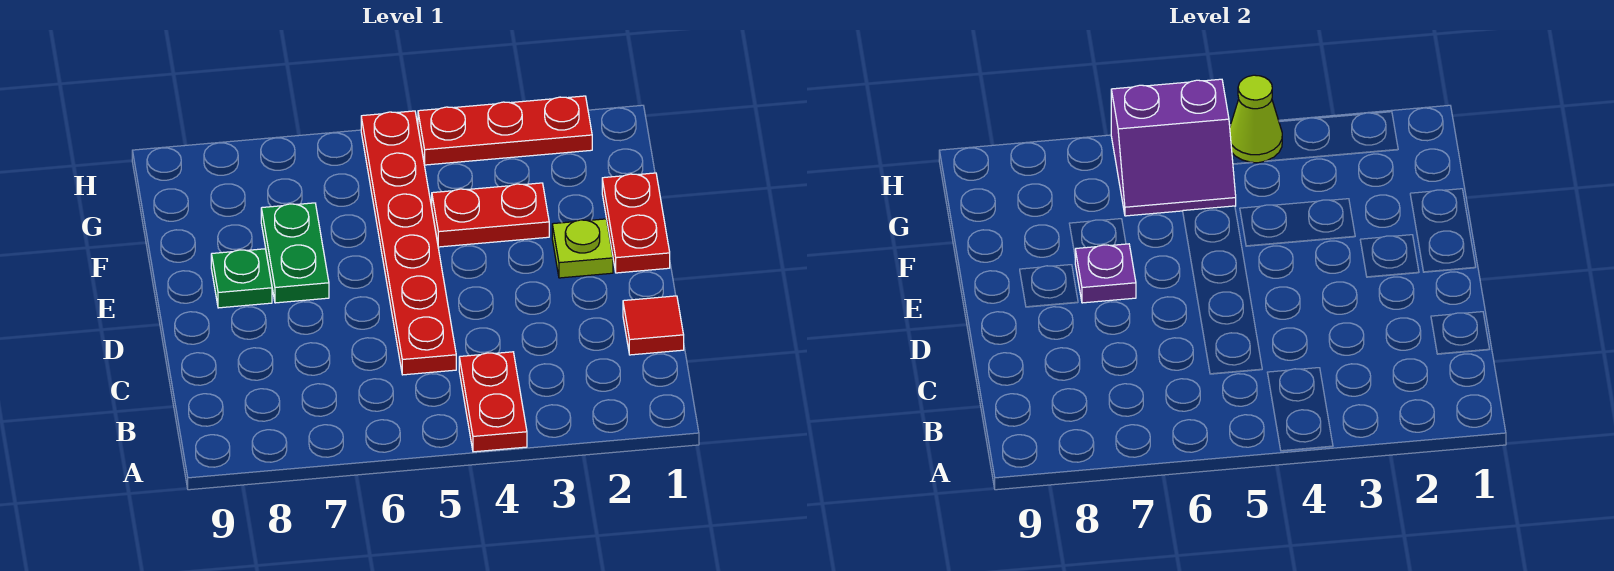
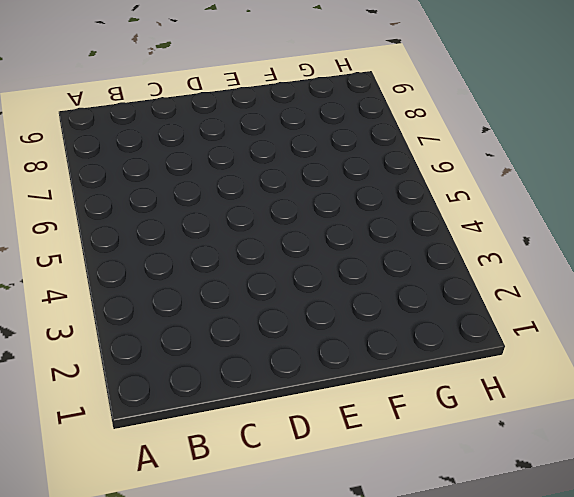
none -> red 1x2 plate [459,352,527,452]
none -> red 1x1 tile [623,296,684,355]
none -> red 1x6 plate [361,111,456,375]

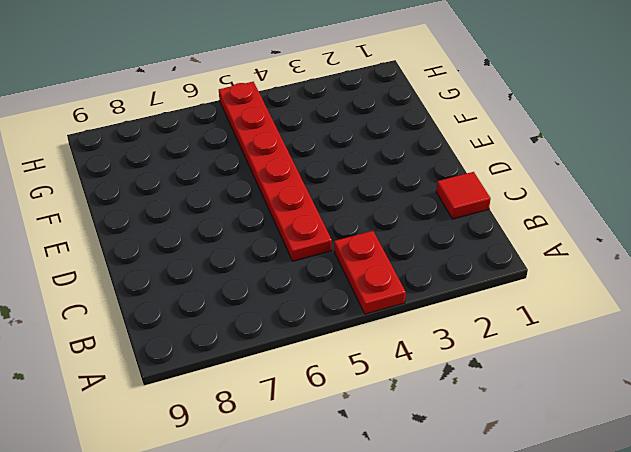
none -> red 1x2 plate [602,173,670,273]
none -> lime 1x1 plate [552,219,613,278]
none -> green 1x2 plate [261,203,329,303]

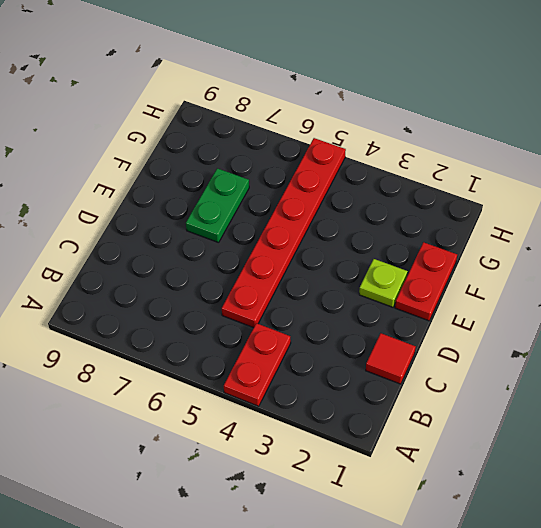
none -> green 1x1 plate [211,249,272,308]
none -> red 1x2 plate [432,183,549,247]
none -> red 1x3 plate [418,96,592,165]

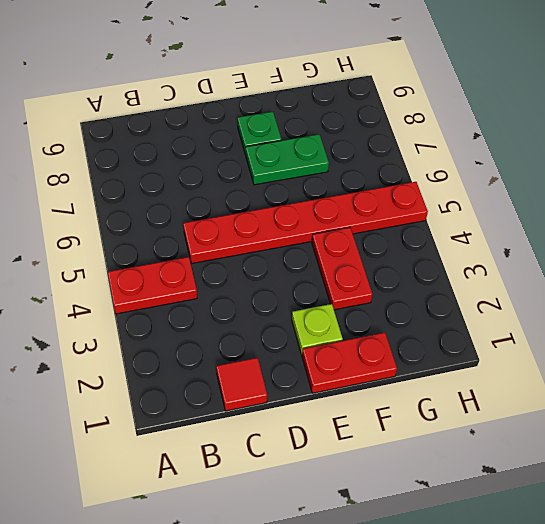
none -> red 1x3 plate [418,96,592,165]
none -> purple 1x1 plate [1075,244,1136,303]
none -> purple 2x2 slope [1111,79,1236,216]

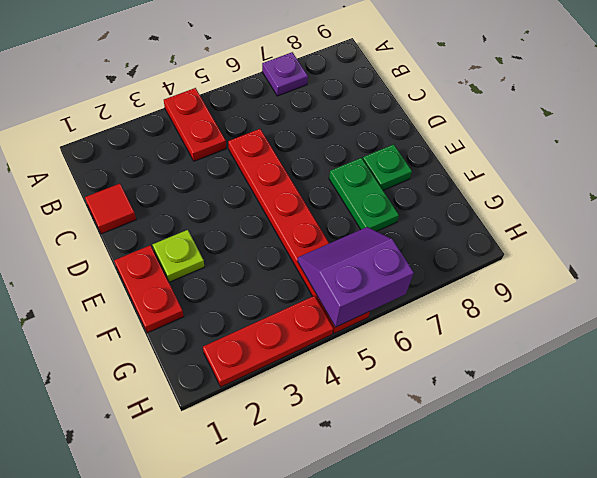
purple 1x1 plate [262,52,308,96] -> purple 1x1 plate moved to [1075,244,1136,303]
none -> red 1x2 plate [432,183,549,247]
none -> lime 1x1 cone [1230,75,1282,163]

